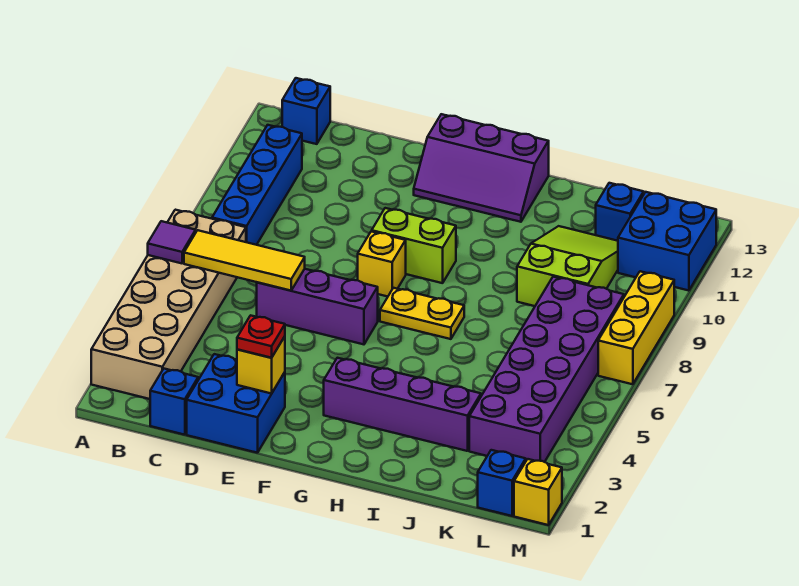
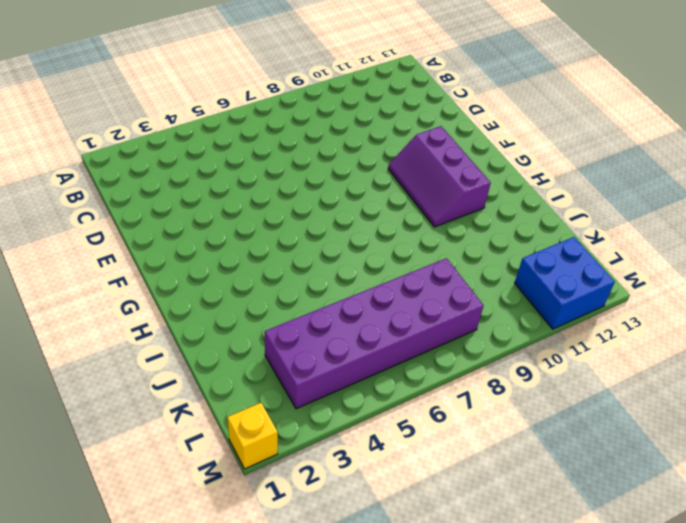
purple 2x3 slope [388,126,491,227] -> purple 2x3 slope moved to [414,114,549,222]
none -> tan 2x6 brick [91,210,246,399]
none -> blue 1x4 brick [212,125,302,245]
none -> blue 1x1 brick [282,78,330,144]

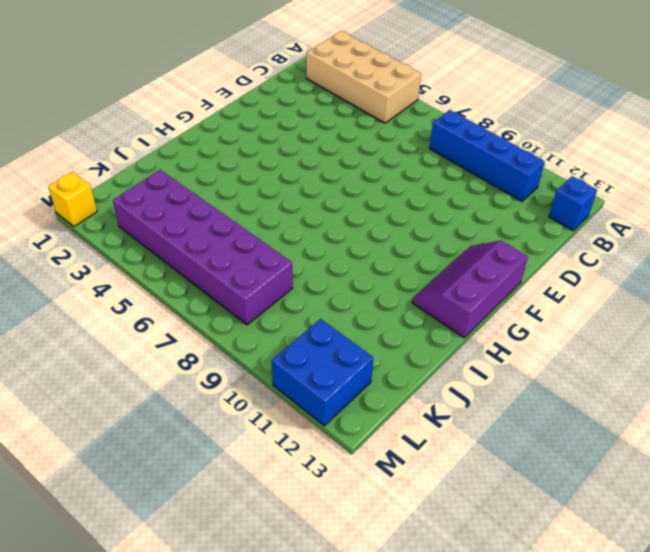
tan 2x4 brick [306,31,421,123] -> tan 2x6 brick [91,210,246,399]
none -> blue 1x1 brick [150,369,199,435]
none -> blue 2x2 brick [187,354,285,453]
none -> purple 1x3 brick [257,269,378,344]

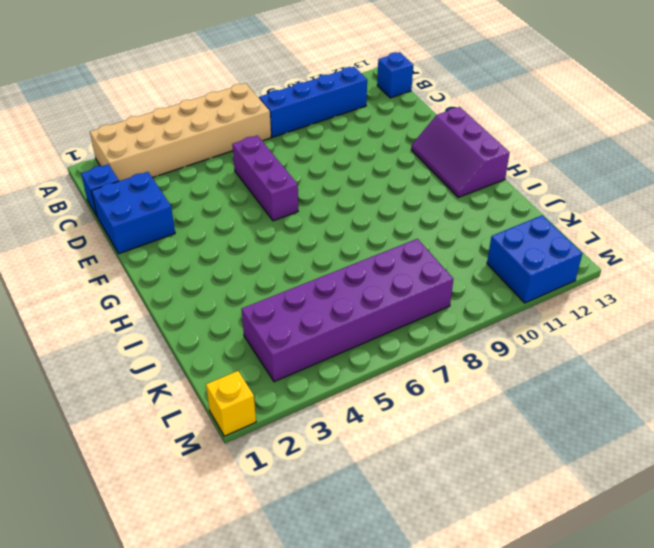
none -> yellow 1x1 brick [358,231,406,297]
none -> lime 1x2 brick [372,208,456,283]
none -> purple 1x4 brick [324,358,481,451]

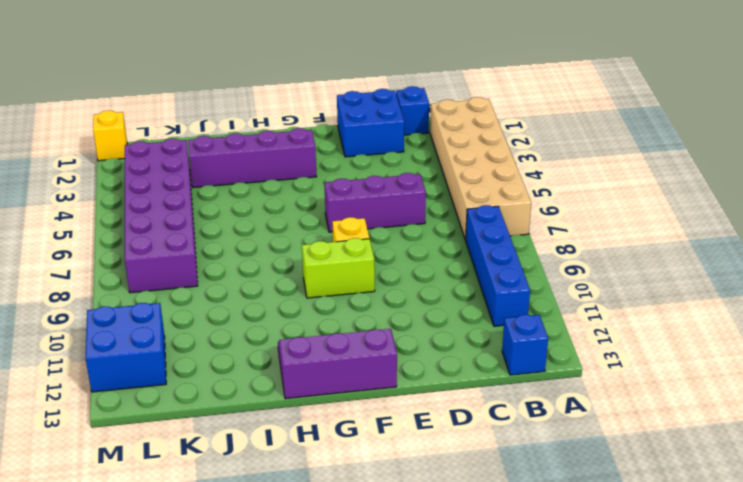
none -> yellow 1x2 plate [380,288,464,339]
none -> lime 2x3 slope [517,226,618,306]
none -> blue 1x1 brick [596,183,644,241]

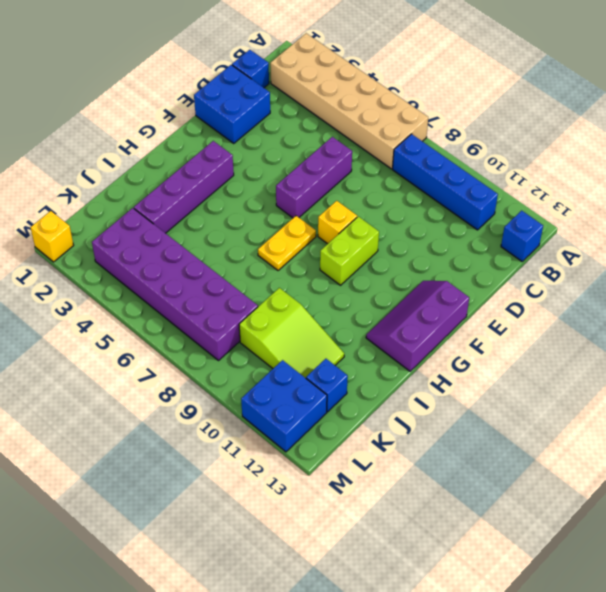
none -> blue 1x1 brick [478,450,526,516]
none -> yellow 1x3 brick [598,271,674,384]
none -> purple 1x1 tile [148,221,196,263]

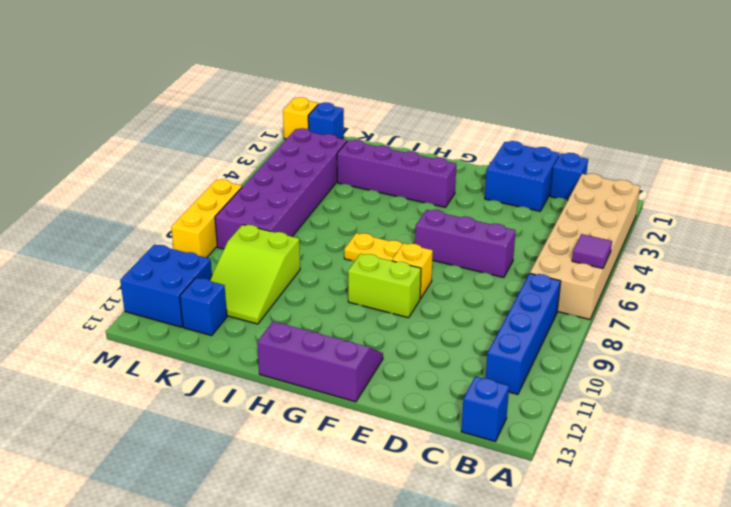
none -> yellow 1x3 tile [184,230,305,291]
none -> yellow 1x1 brick [237,337,285,394]
none -> red 1x1 plate [237,315,285,358]

